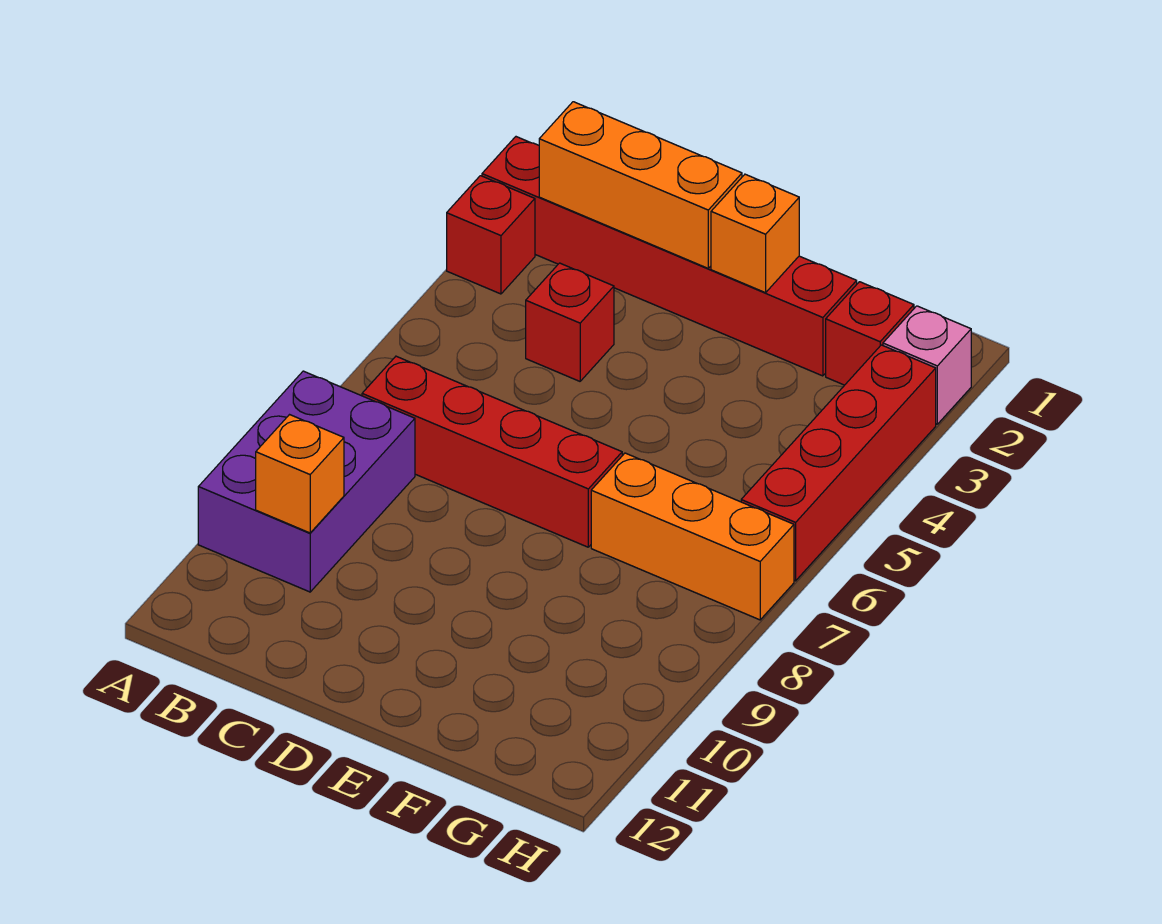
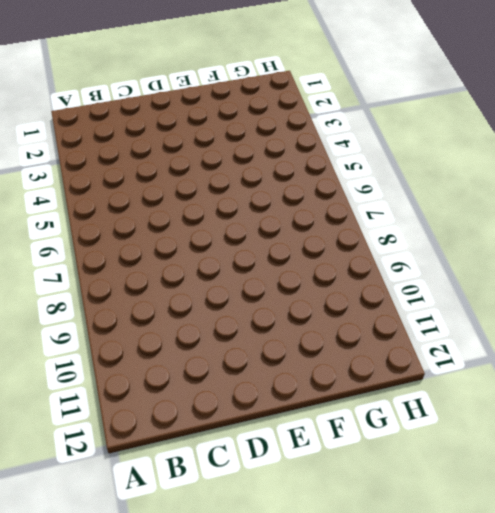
none -> red 1x6 brick [482,137,857,376]
none -> red 1x1 brick [447,176,535,294]
none -> purple 2x3 brick [198,371,415,592]

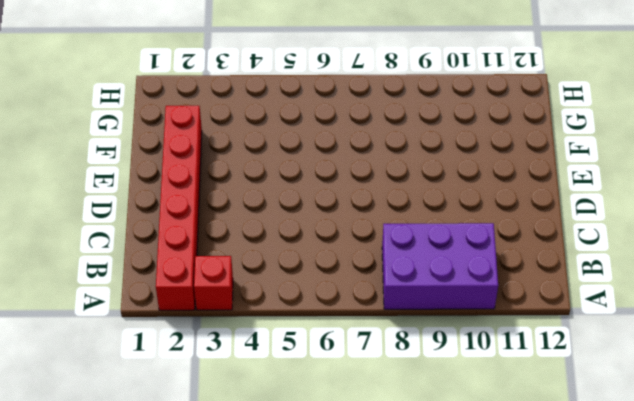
none -> red 1x4 brick [362,356,622,547]
none -> red 1x1 brick [526,263,614,381]
none -> orange 1x3 brick [591,453,794,620]

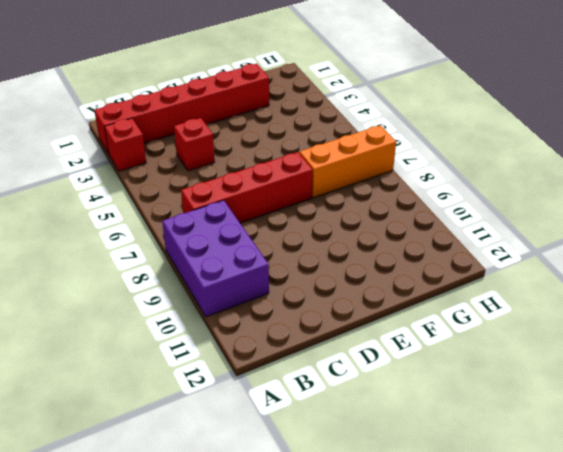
none -> red 1x1 brick [826,282,914,385]
none -> pink 1x1 brick [883,306,971,424]
none -> red 1x4 brick [741,345,936,581]

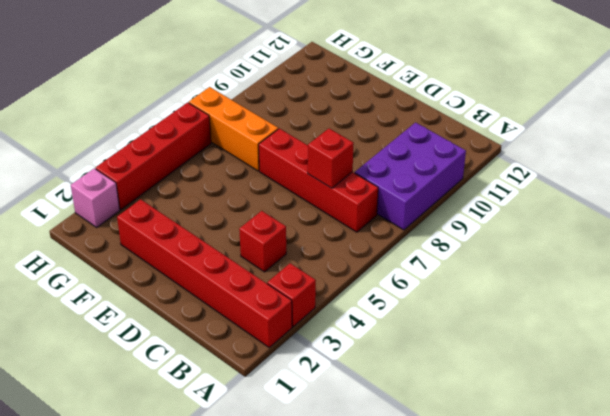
red 1x1 brick [308,129,354,188] -> red 1x1 brick moved to [826,282,914,385]
none -> orange 1x3 brick [539,102,742,268]
none -> orange 1x1 brick [256,415,344,533]
none -> orange 1x1 brick [711,174,799,293]

